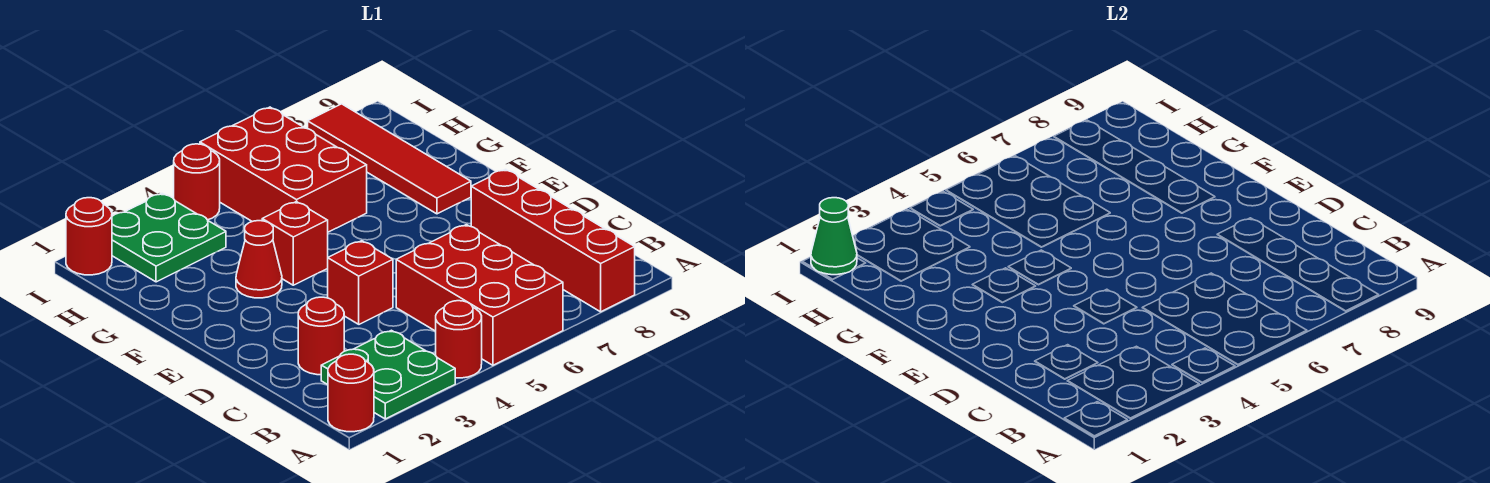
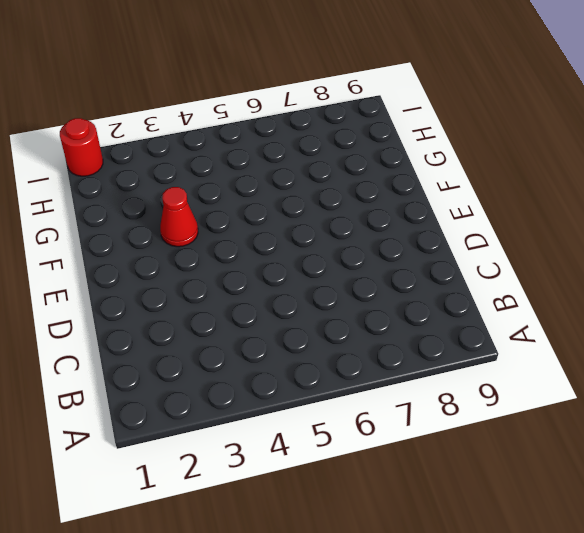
none -> red 1x1 round brick [328,354,374,432]
none -> green 2x2 plate [321,330,455,419]
none -> red 1x1 round brick [436,301,482,378]

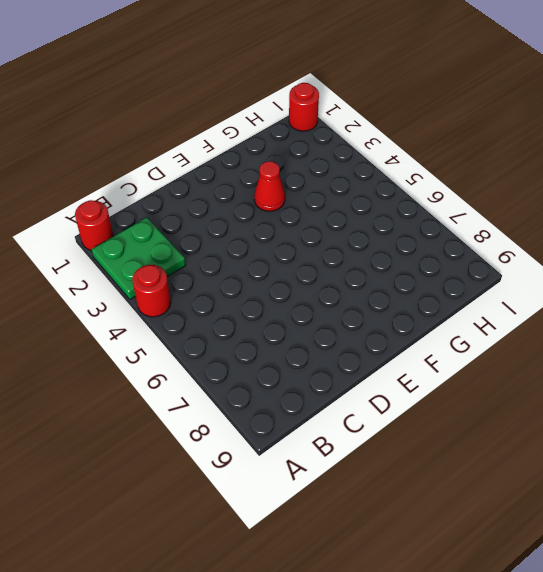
none -> red 2x3 brick [396,225,563,365]
none -> red 1x4 brick [471,169,635,312]
none -> red 1x1 round brick [298,297,344,375]

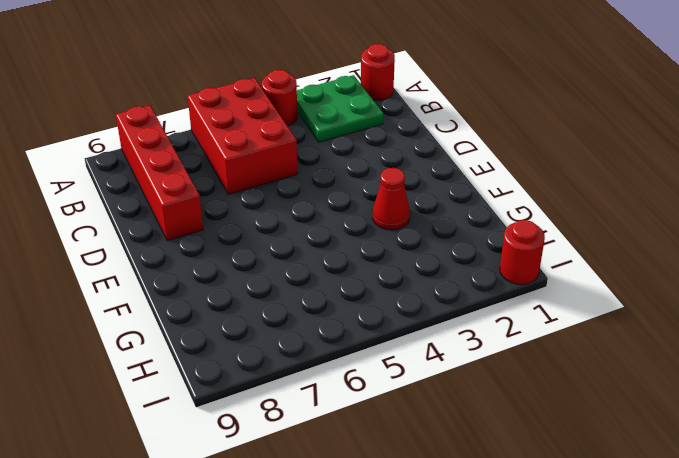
none -> red 1x1 round brick [298,297,344,375]
none -> red 1x1 brick [328,241,393,324]
none -> red 1x1 brick [262,202,328,285]

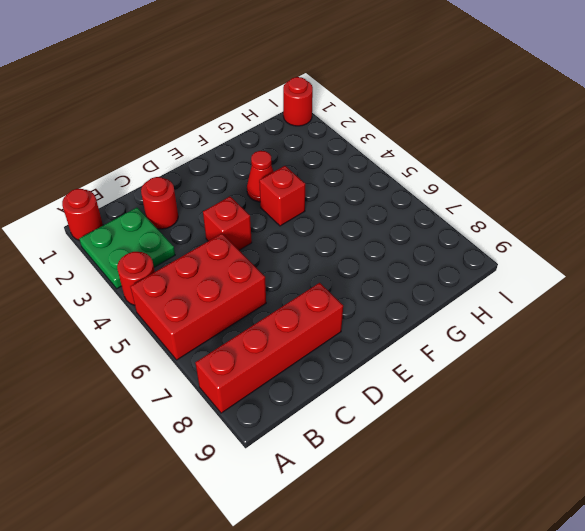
none -> red 1x4 tile [308,104,471,214]
none -> red 2x3 brick [200,107,367,232]
none -> green 2x2 plate [112,193,226,282]

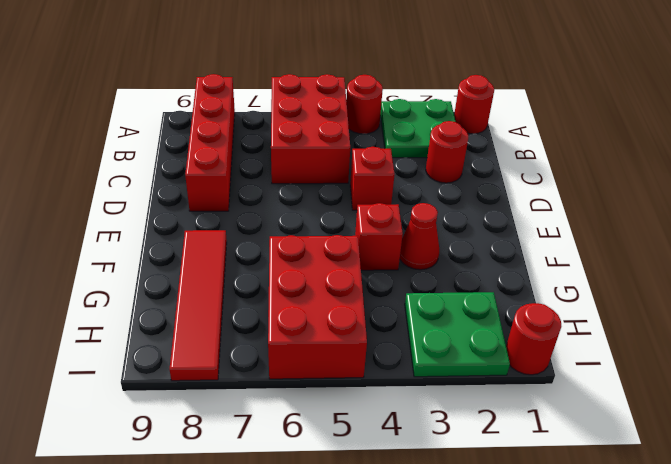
none -> red 1x1 round brick [174,144,220,220]
none -> green 1x1 cone [811,198,857,275]

